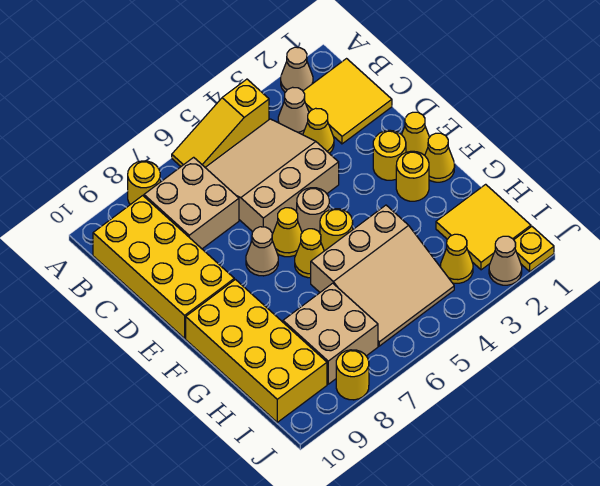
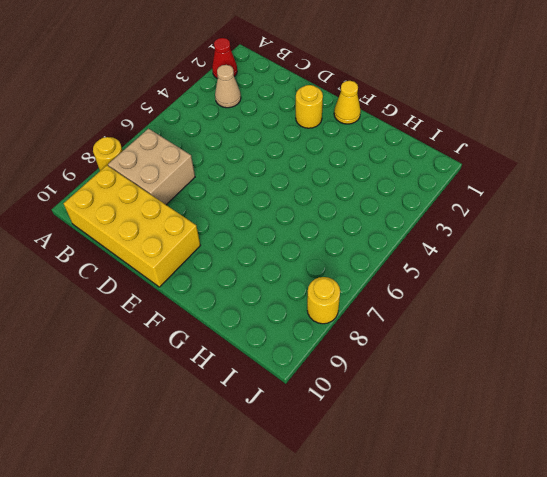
red 1x1 cone [212,38,237,79] -> tan 1x1 cone [281,47,313,92]
none -> yellow 1x3 slope [172,79,269,167]
none -> yellow 2x2 tile [303,59,392,144]
none -> tan 3x3 slope [205,119,339,234]

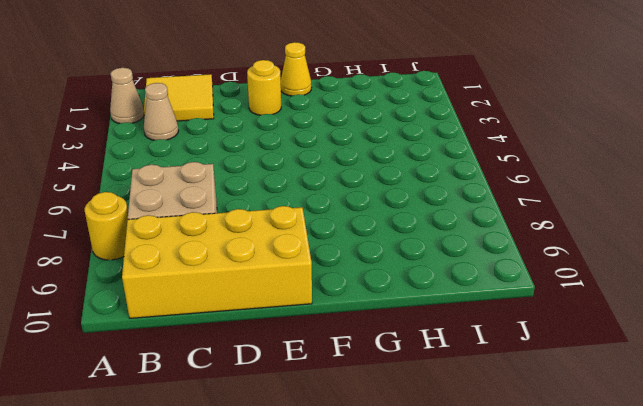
none -> yellow 1x3 slope [172,79,269,167]
none -> tan 3x3 slope [205,119,339,234]
none -> yellow 1x1 cone [303,108,334,153]

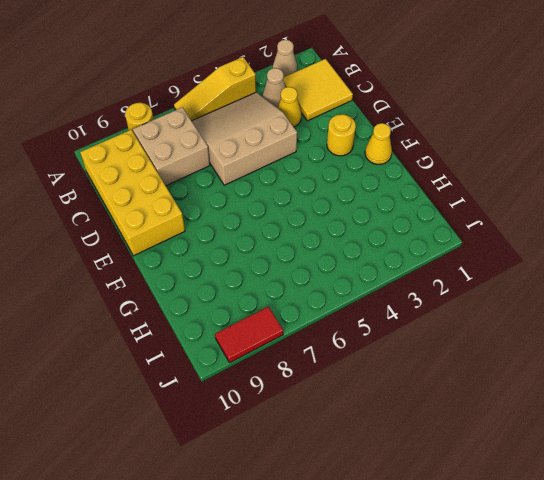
red 1x2 tile [215,307,283,362] -> yellow 1x1 round brick [336,350,369,400]
none -> yellow 1x1 cone [402,112,430,155]
none -> tan 1x1 round brick [297,188,329,233]
none -> yellow 1x1 cone [272,208,302,257]

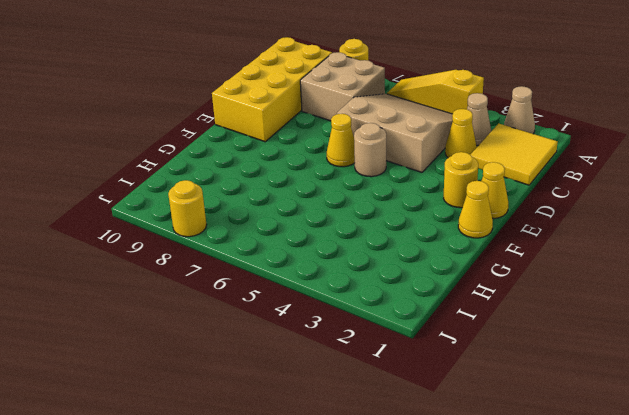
none -> tan 1x1 cone [246,227,278,276]
none -> yellow 1x1 round brick [396,151,429,201]
none -> yellow 1x1 round brick [320,209,353,251]

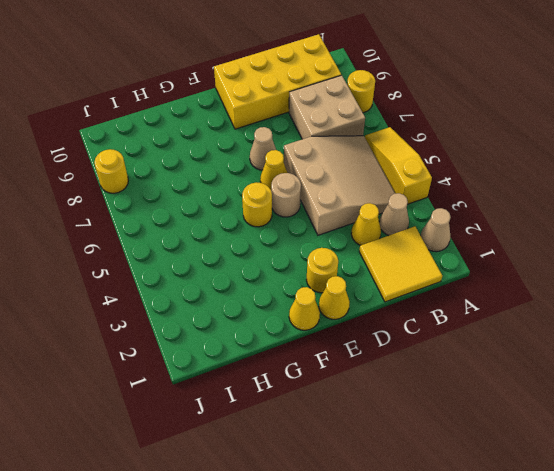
none -> yellow 1x1 round brick [396,151,429,201]
none -> yellow 1x1 cone [295,229,324,278]
none -> yellow 2x4 brick [186,280,327,422]

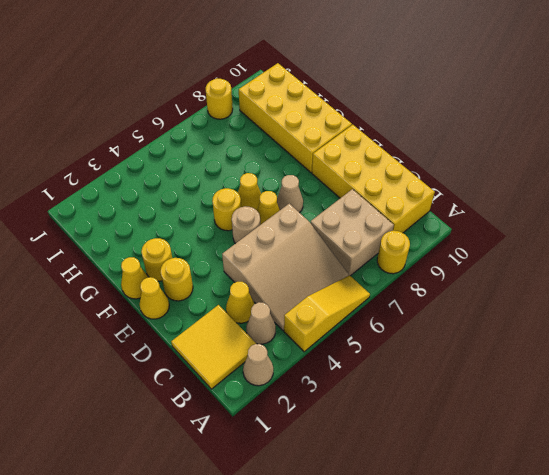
none -> tan 3x3 slope [311,205,454,346]
none -> yellow 2x2 tile [436,184,531,270]
none -> tan 2x2 brick [283,283,378,384]

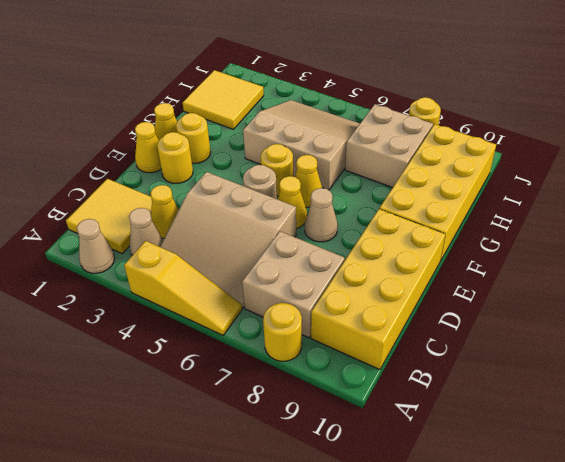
none -> yellow 1x1 cone [441,234,473,283]
none -> yellow 1x1 plate [514,227,554,272]
none -> tan 1x1 cone [489,236,522,285]

